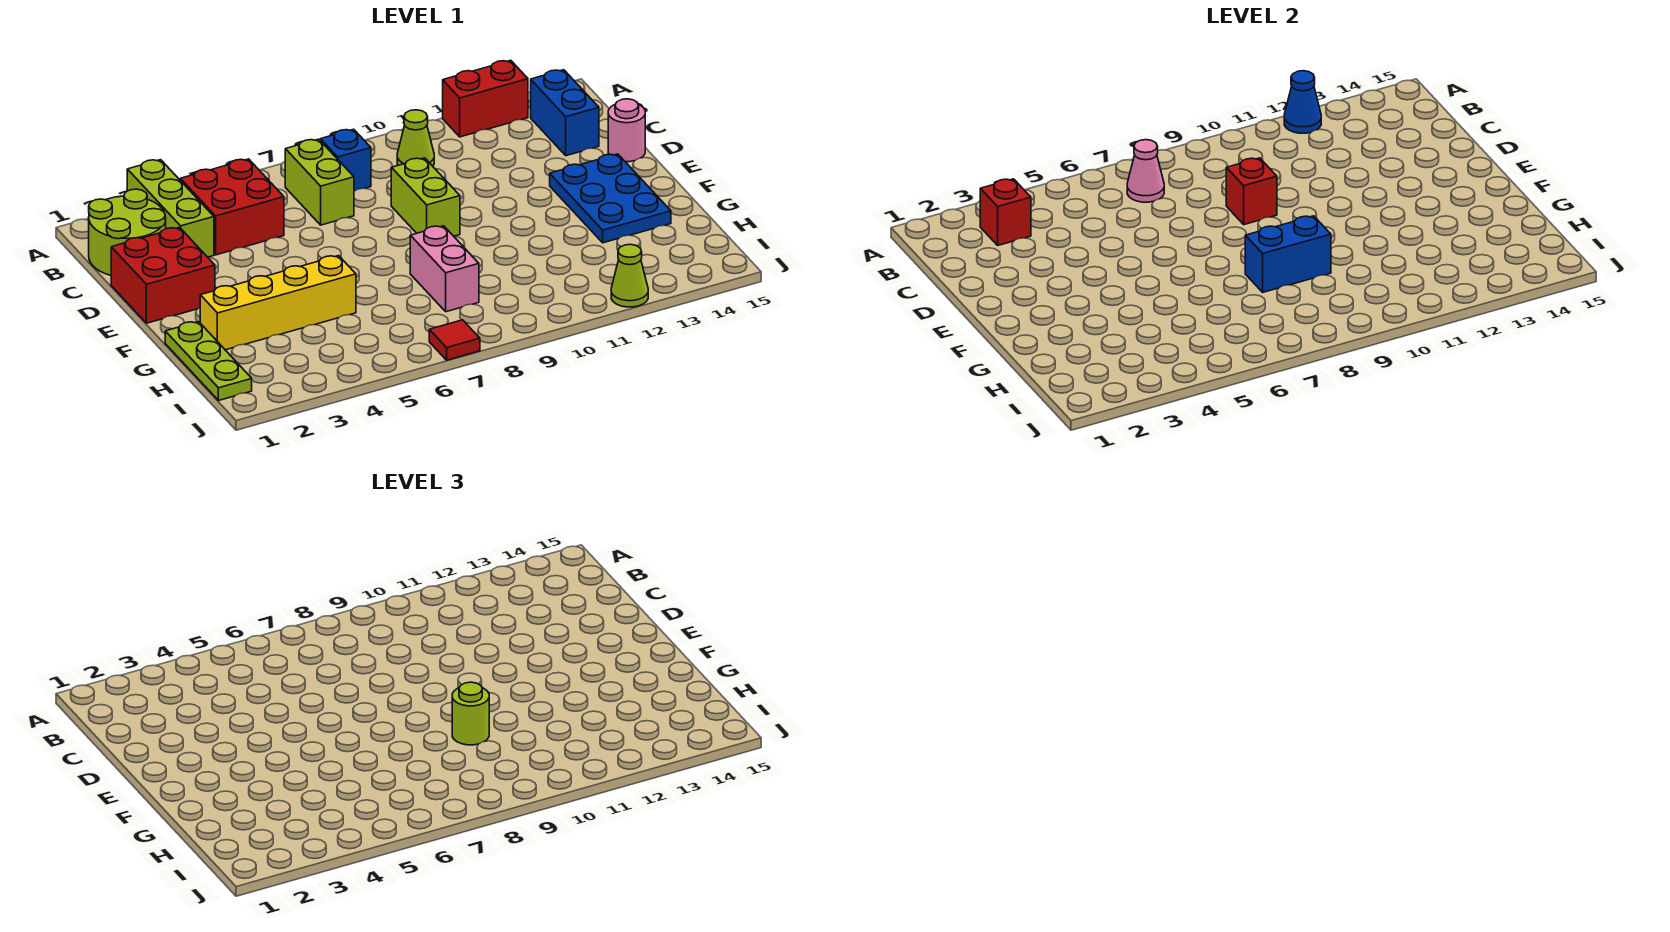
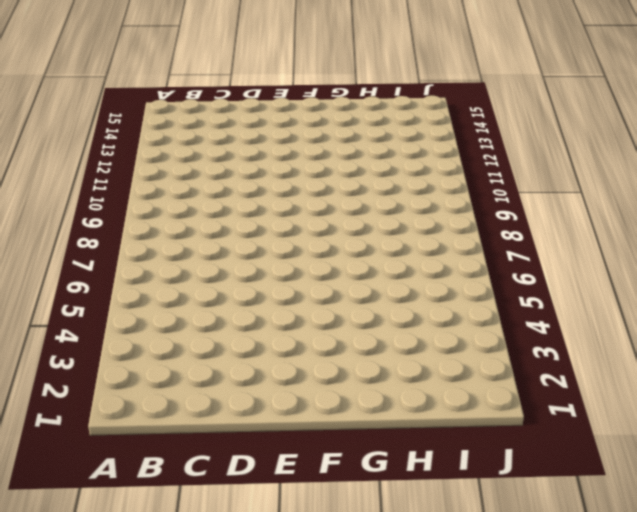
none -> lime 1x3 brick [127,160,214,257]
none -> red 1x2 brick [443,60,528,137]
none -> lime 2x2 round brick [89,189,166,275]

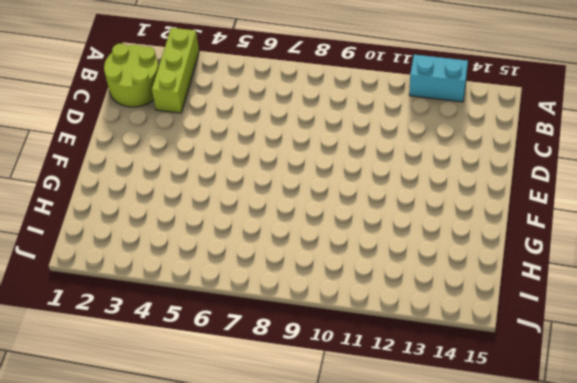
cyan 1x2 brick [409,55,468,102] -> red 1x2 brick [443,60,528,137]
none -> red 2x2 brick [180,159,284,255]
none -> lime 1x2 brick [285,139,354,225]
none -> blue 1x1 brick [320,129,371,191]

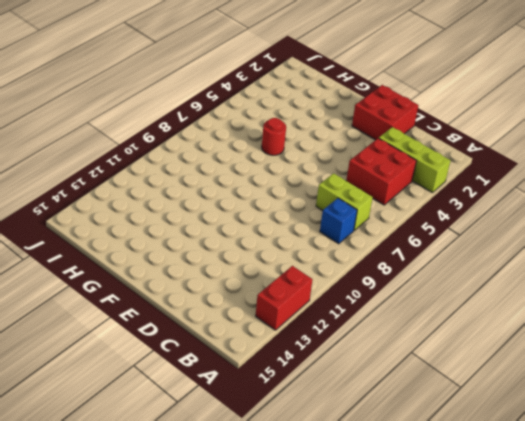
red 1x1 round brick [262,118,286,155] -> none
none -> lime 2x2 round brick [89,189,166,275]
none -> lime 1x1 cone [397,110,434,166]
none -> blue 1x2 brick [531,70,599,156]

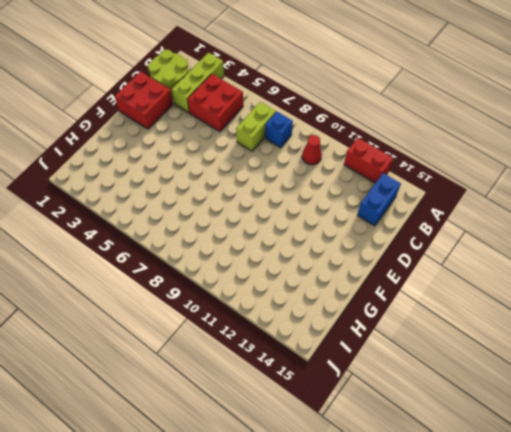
red 1x1 cone [302,135,322,165] -> lime 1x1 cone [397,110,434,166]
none -> lime 1x2 brick [391,158,460,236]
none -> pink 1x1 round brick [608,99,645,162]
none -> blue 2x3 plate [550,154,671,243]

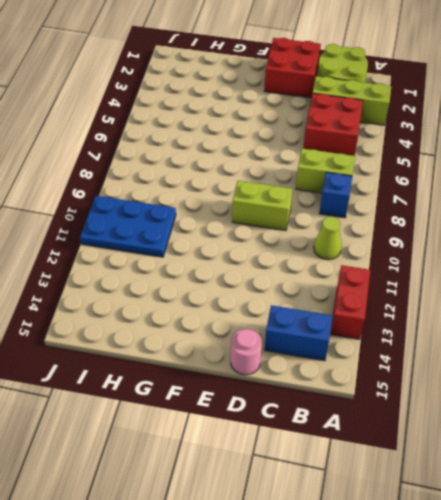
blue 2x3 plate [80,196,176,257] -> blue 2x3 plate moved to [550,154,671,243]
none -> lime 1x3 plate [165,322,252,401]
none -> yellow 1x4 brick [200,256,356,350]
none -> pink 1x2 brick [410,226,479,312]

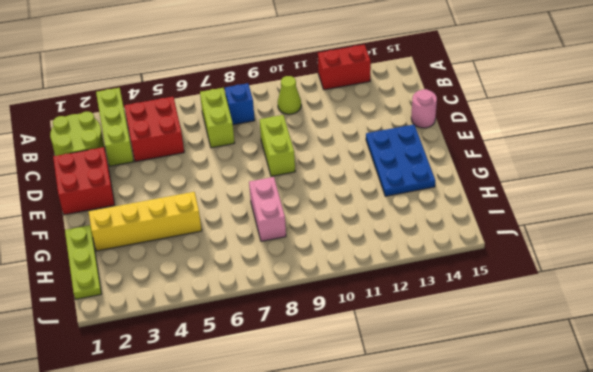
none -> blue 1x2 brick [531,70,599,156]
none -> red 1x1 tile [429,320,480,360]
none -> lime 1x1 cone [611,244,648,307]

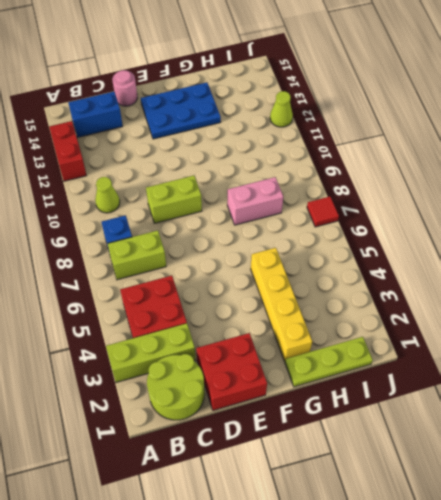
none -> blue 1x1 cone [1284,71,1321,133]
none -> red 1x1 brick [980,179,1031,245]
none -> pink 1x1 cone [1127,140,1164,202]

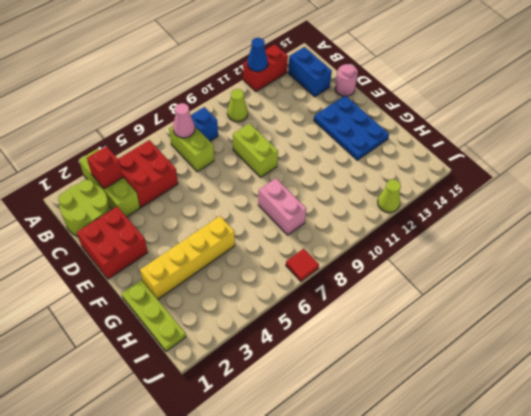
none -> red 1x1 brick [1226,158,1277,225]
none -> blue 1x2 brick [1245,216,1331,292]
none -> lime 1x1 round brick [452,682,489,745]

